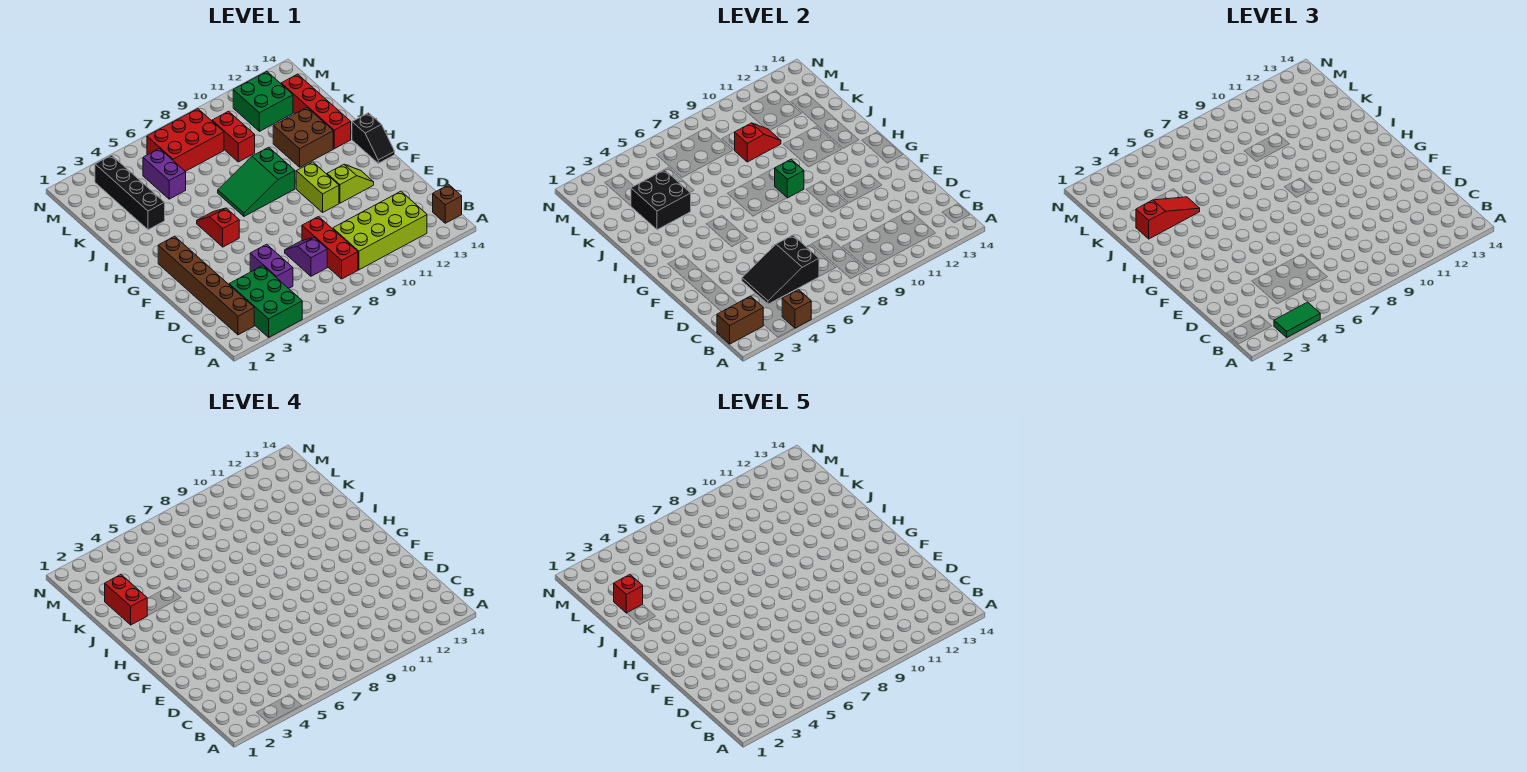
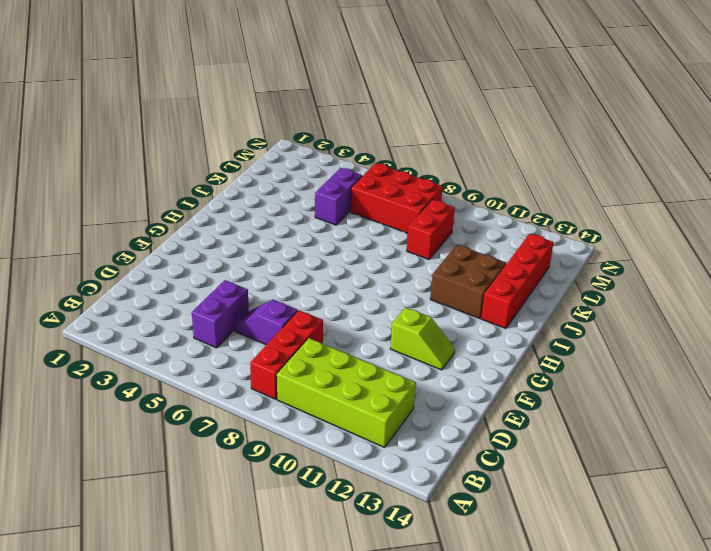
purple 1x2 slope [234,300,298,345] -> purple 1x2 slope turned to [285,238,327,276]
none -> green 2x3 brick [229,266,302,337]
none -> brown 1x6 brick [158,236,254,335]
none -> brown 1x1 brick [433,185,462,223]

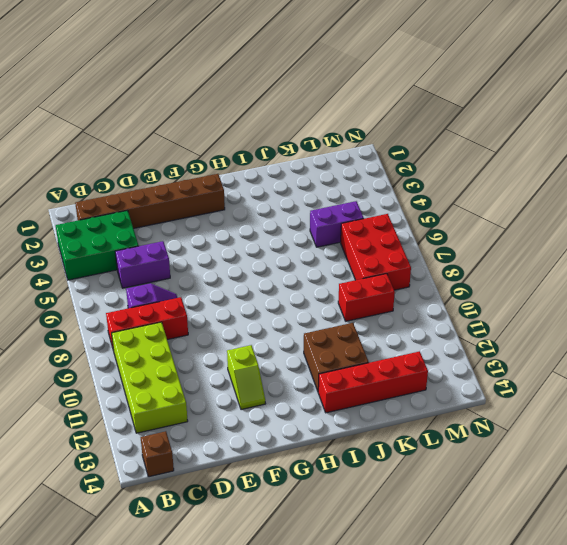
none -> lime 1x2 brick [296,162,339,212]
none -> red 1x2 slope [197,208,239,247]
none -> black 1x2 slope [352,113,395,163]

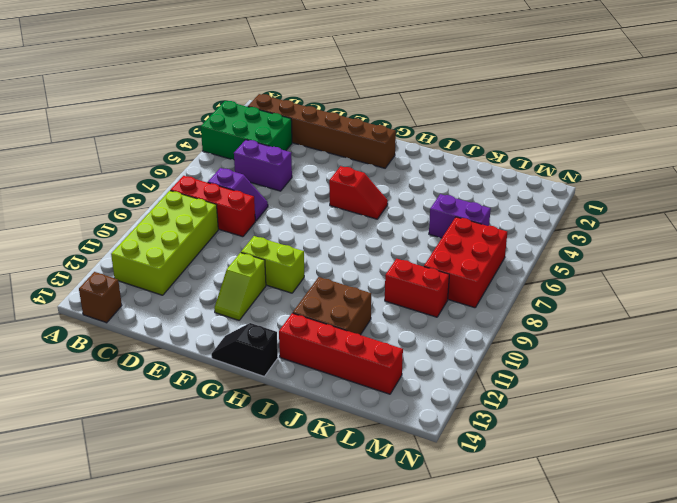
none -> green 2x3 slope [218,147,295,216]
none -> black 1x4 brick [95,155,165,230]
none -> green 2x2 brick [233,72,293,131]

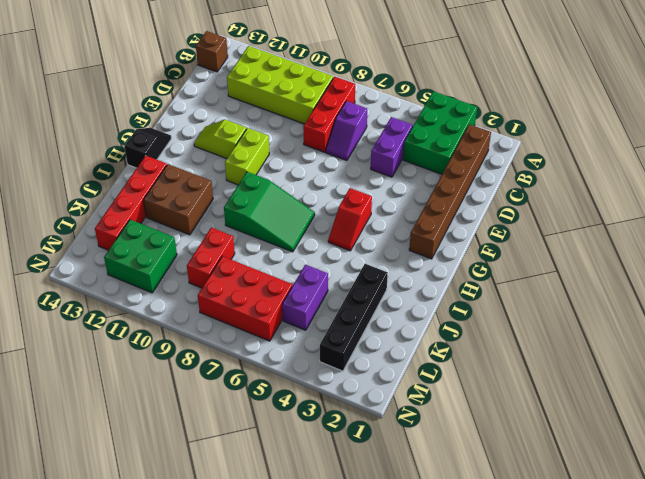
none -> brown 1x1 brick [782,290,811,328]
none -> brown 1x2 brick [717,296,763,344]
none -> black 2x3 slope [742,235,819,304]

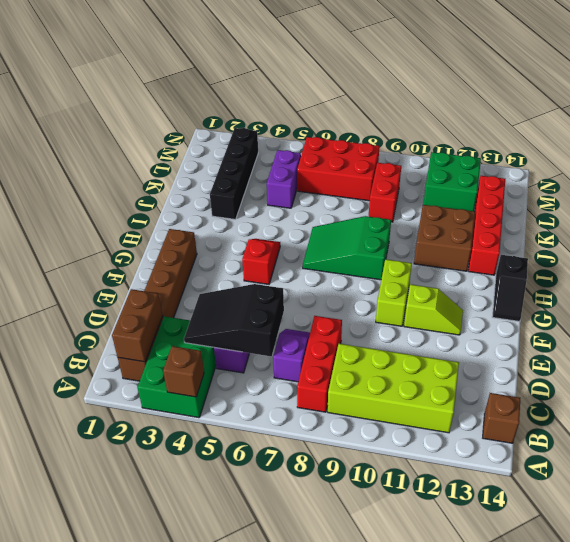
brown 1x2 brick [112,289,162,362] -> brown 1x2 brick turned to [717,296,763,344]
none -> green 1x1 brick [775,159,804,198]
none -> black 2x2 brick [631,170,691,230]
none -> red 1x2 slope [735,123,781,162]

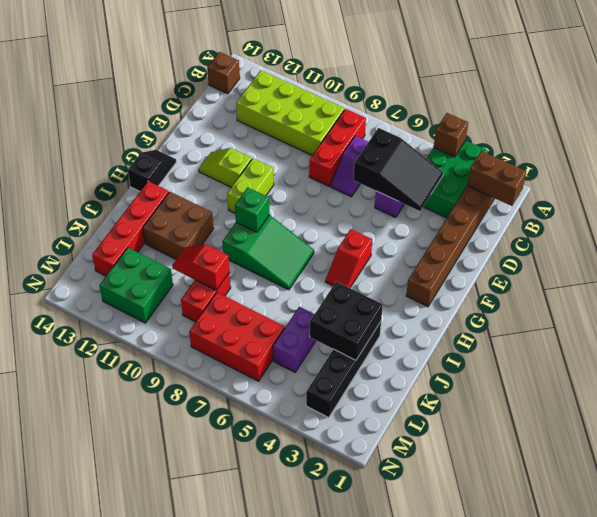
none -> green 1x2 tile [1274,302,1320,337]
none -> red 1x3 slope [1136,197,1200,239]
none -> red 1x2 brick [105,575,147,625]

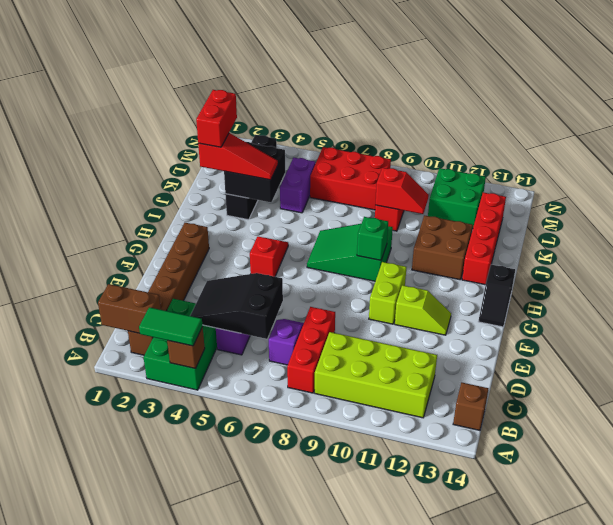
none -> red 1x1 brick [614,575,643,613]

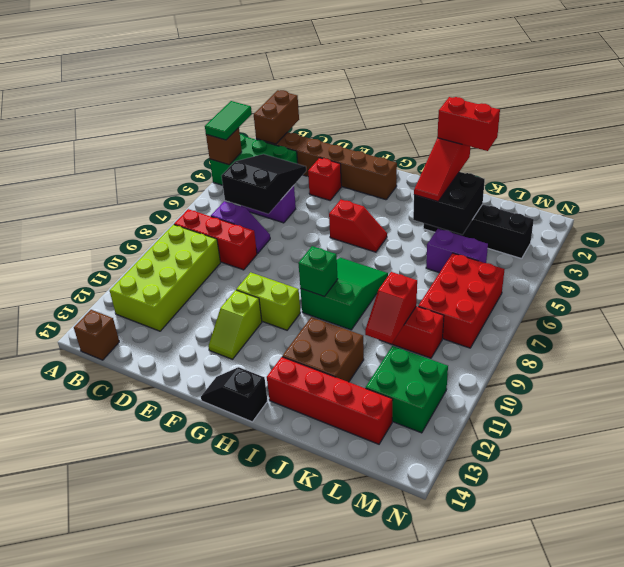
red 1x1 brick [308,158,341,200] -> red 1x1 brick moved to [614,575,643,613]

